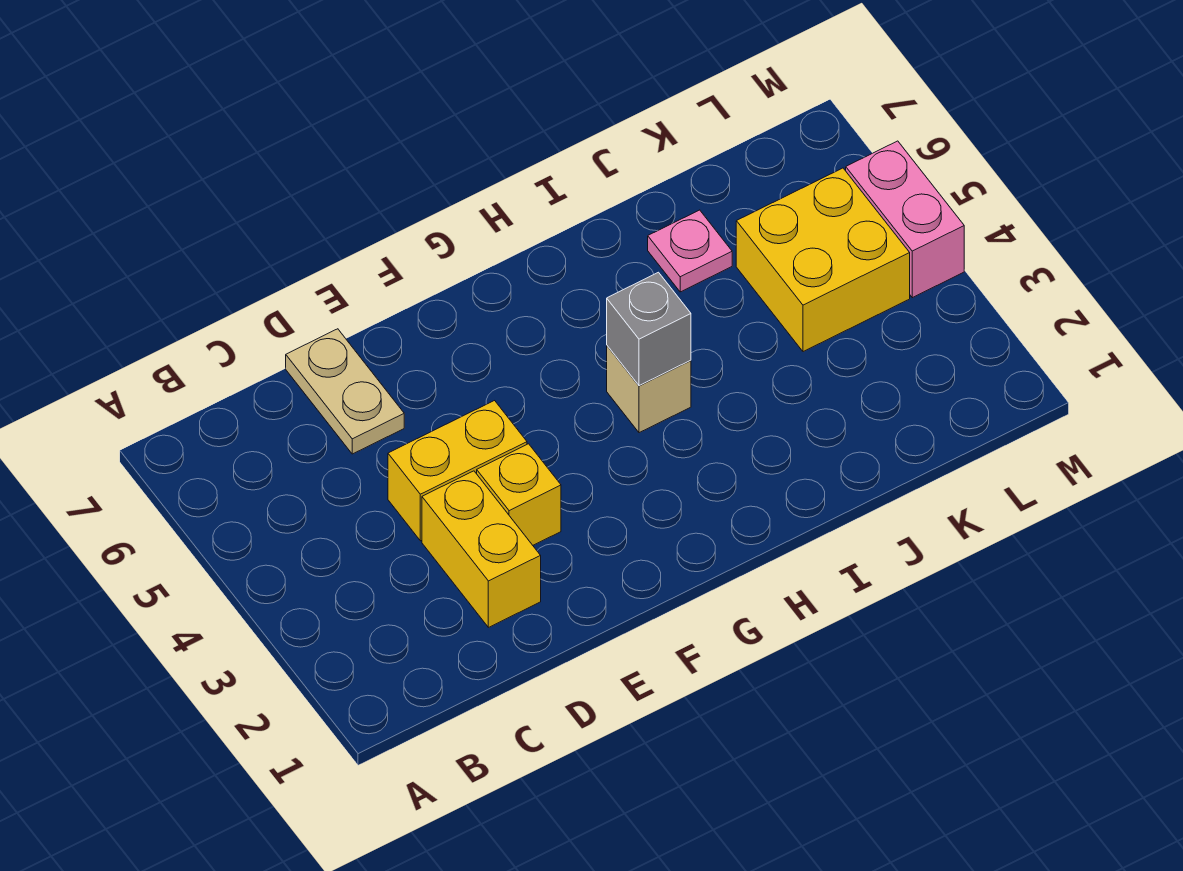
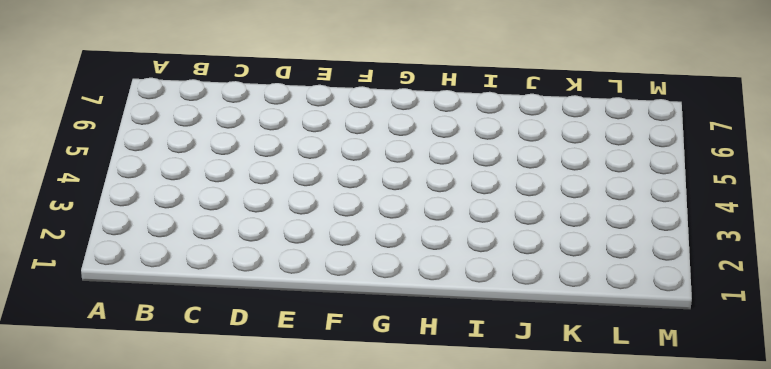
none -> yellow 1x2 brick [422,471,541,627]
none -> yellow 1x2 brick [388,401,527,541]

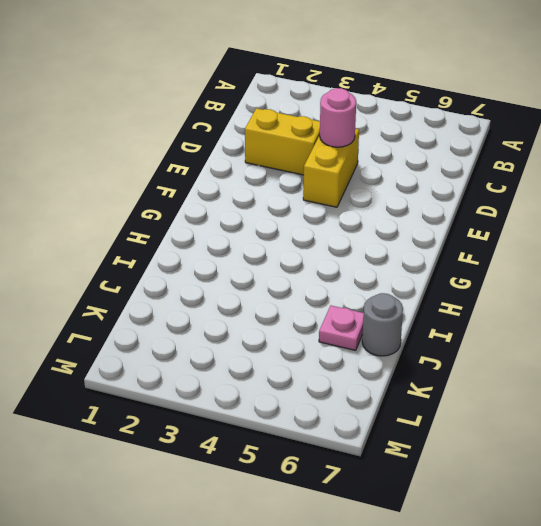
pink 1x1 round brick [320,88,356,147] -> none
grey 1x1 round brick [362,293,403,356] -> none
none -> tan 1x2 plate [286,329,404,454]
none -> yellow 1x1 brick [477,444,561,545]

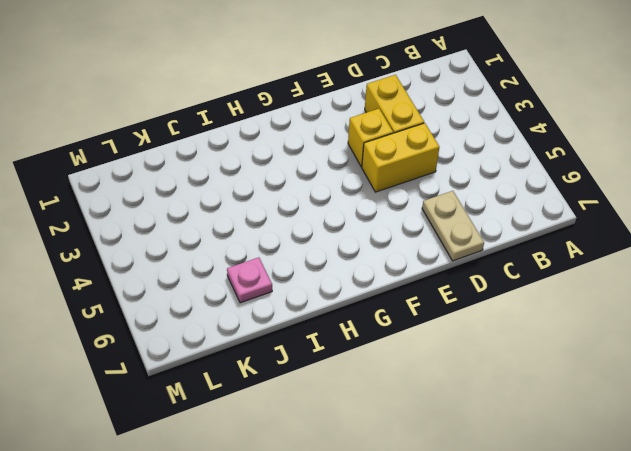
none -> tan 1x1 brick [607,346,691,433]
none -> yellow 2x2 brick [736,168,910,352]

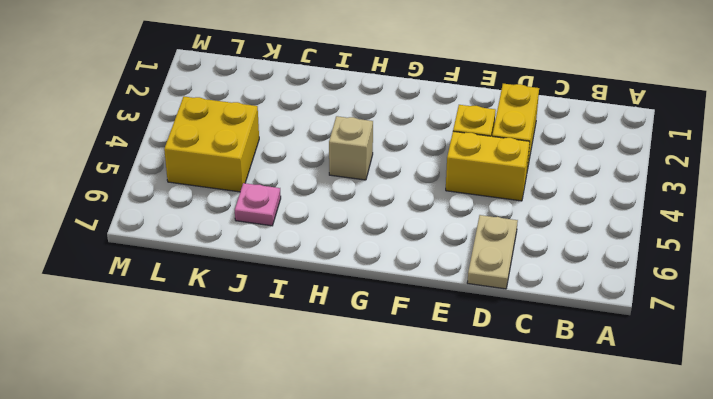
none -> pink 1x2 brick [846,141,964,298]
none -> grey 1x1 brick [607,272,691,386]

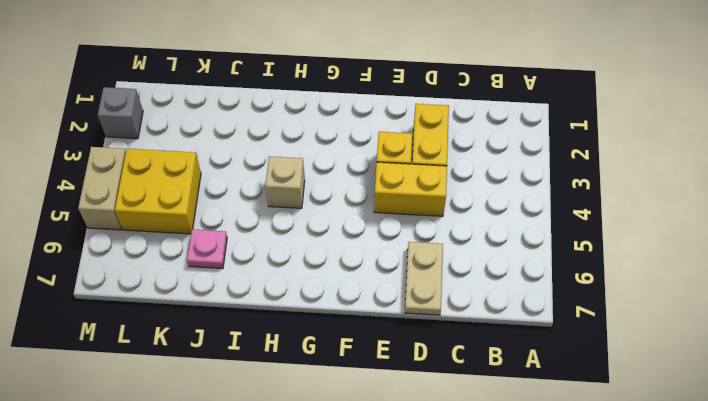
grey 1x1 brick [98,87,143,139] -> grey 1x1 brick moved to [607,272,691,386]
tan 1x2 brick [78,147,126,230] -> pink 1x2 brick [846,141,964,298]

